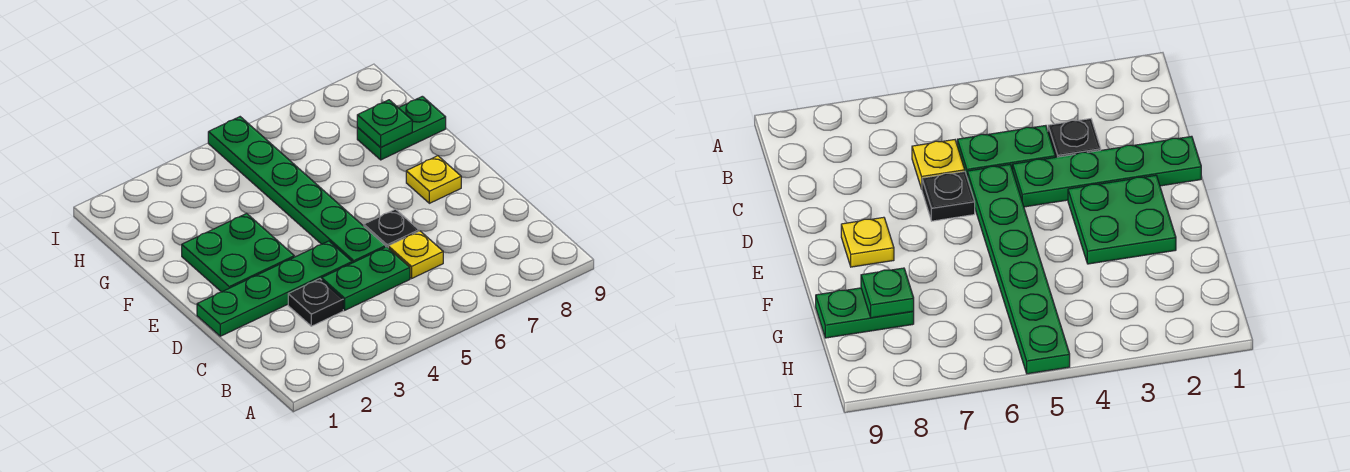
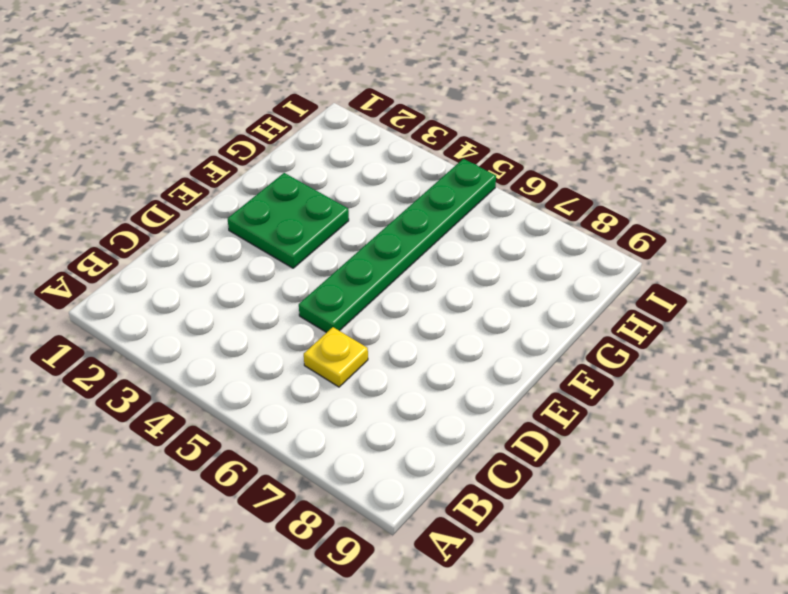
none -> black 1x1 plate [288,279,343,326]
none -> green 1x2 plate [322,247,410,310]

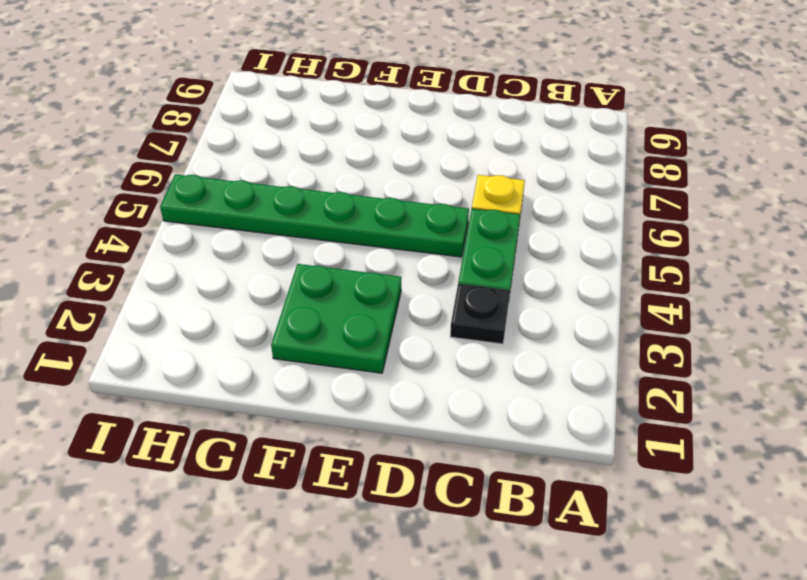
none -> green 1x4 plate [197,241,352,336]
none -> black 1x1 plate [364,209,419,247]

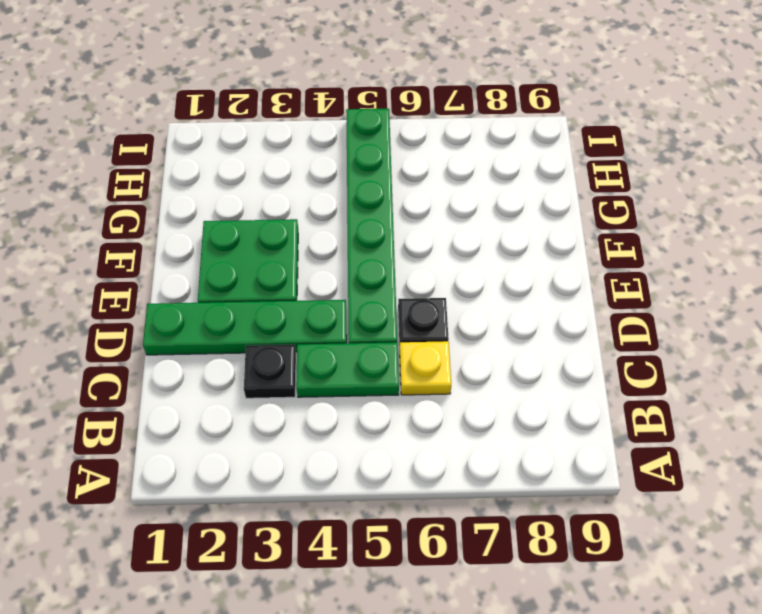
none -> yellow 1x1 plate [406,156,461,203]
none -> green 1x2 plate [357,96,446,160]

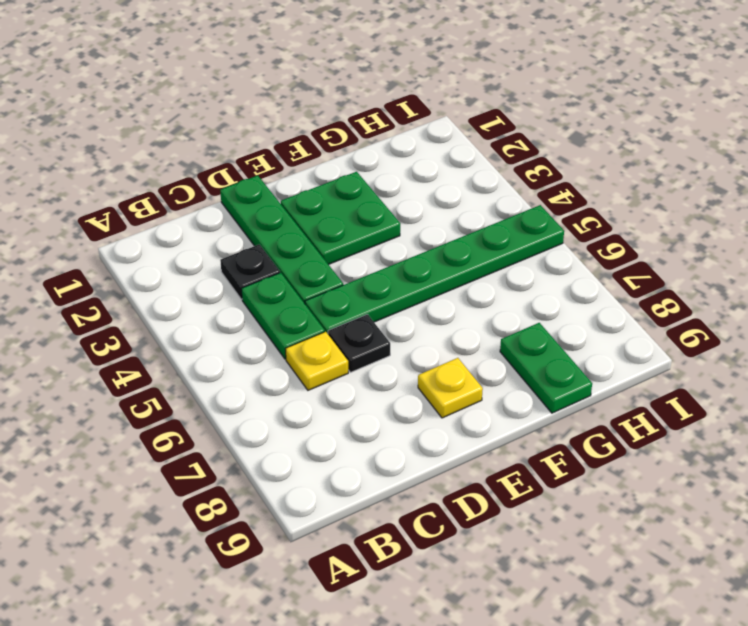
none -> green 1x1 plate [357,100,412,147]

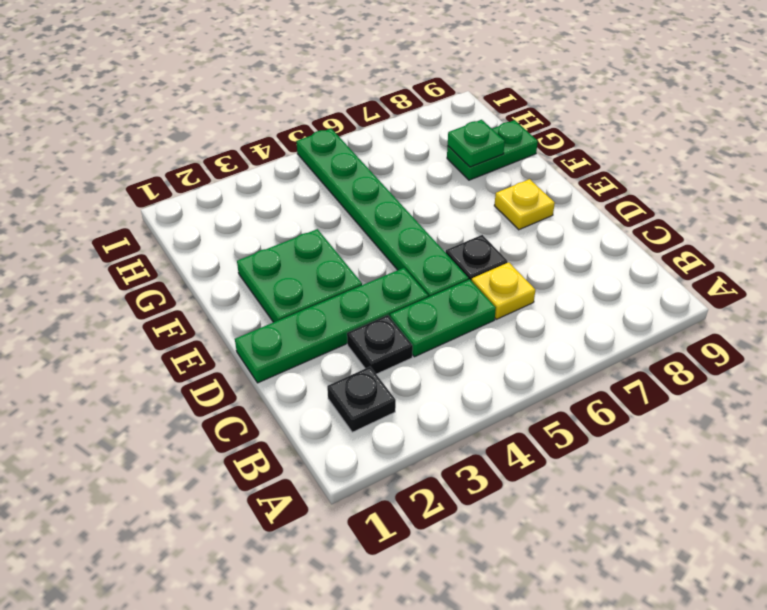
black 1x1 plate [327,367,396,432] -> none

